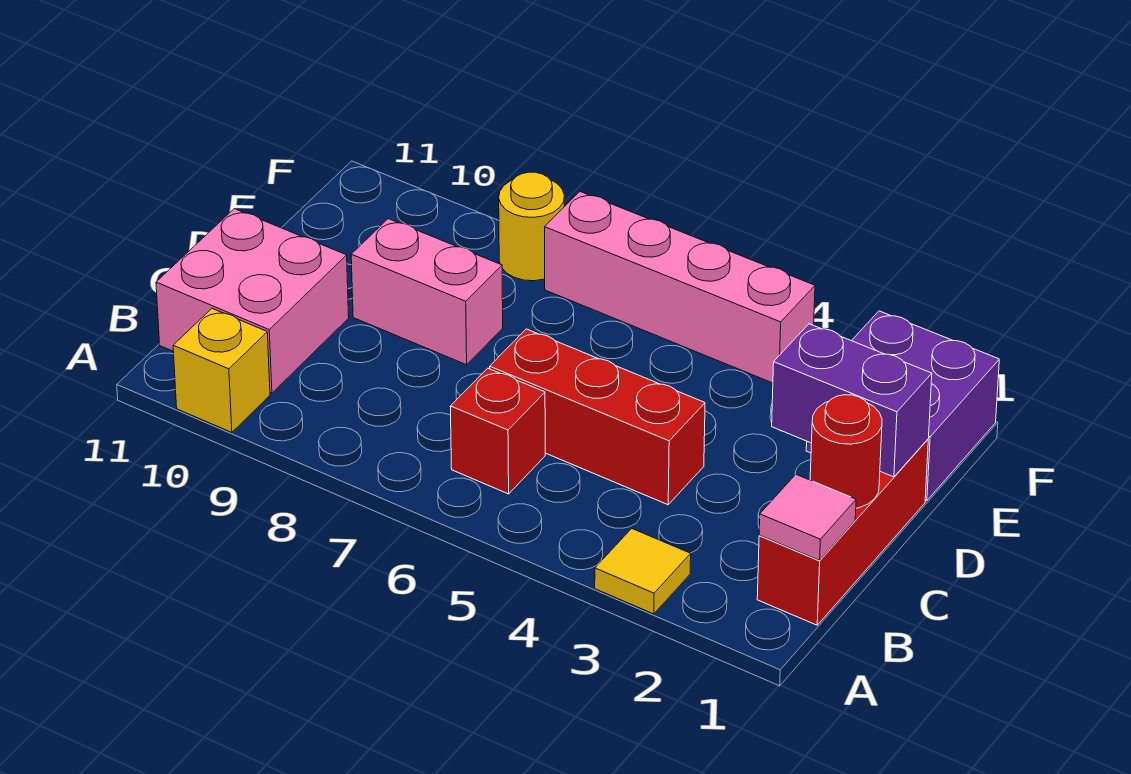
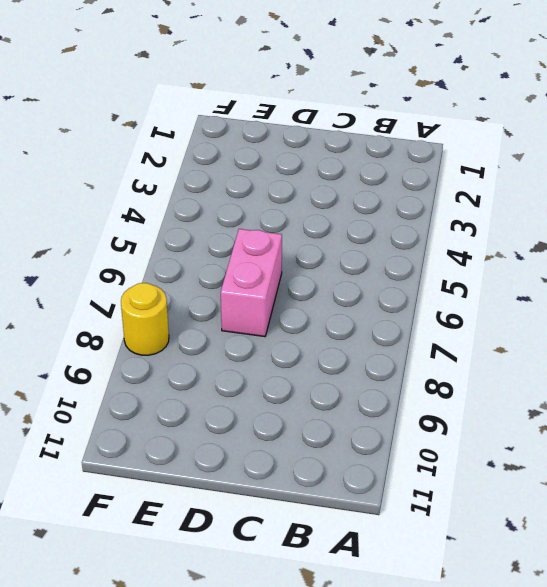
pink 1x2 brick [221,229,282,337] -> pink 1x2 brick moved to [351,219,503,365]
none -> yellow 1x1 tile [595,529,691,614]
none -> yellow 1x1 brick [173,309,270,432]
none -> red 1x3 brick [757,439,928,625]

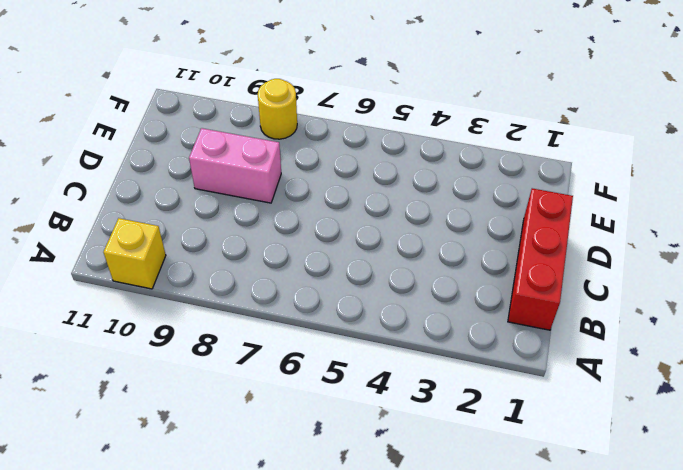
none -> yellow 1x1 tile [595,529,691,614]
none -> red 1x1 brick [450,368,545,494]
none -> pink 2x2 brick [156,209,349,393]

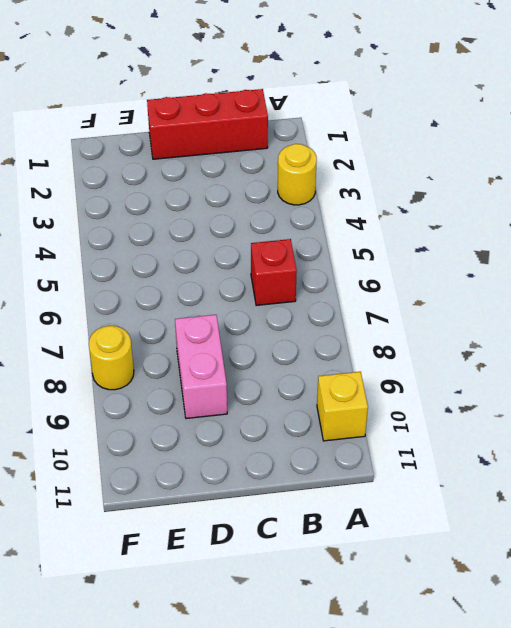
yellow 1x1 round brick [278,144,317,205] -> yellow 1x1 tile [595,529,691,614]
none -> pink 2x2 brick [156,209,349,393]
none -> red 1x3 brick [490,329,705,505]
none -> purple 2x2 brick [806,311,999,501]

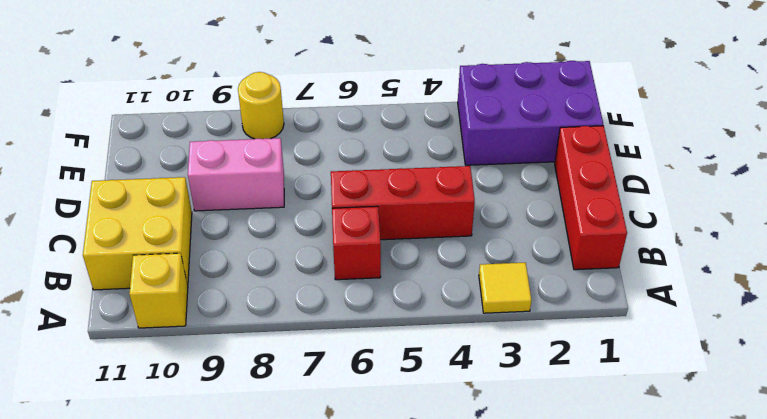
yellow 2x2 brick [83,177,192,290] -> pink 2x2 brick [156,209,349,393]
purple 2x3 brick [458,61,603,165] -> purple 2x2 brick [806,311,999,501]
none -> pink 1x4 brick [545,192,815,383]
none -> pink 1x1 tile [759,474,856,560]
none -> red 1x1 round brick [810,395,882,508]

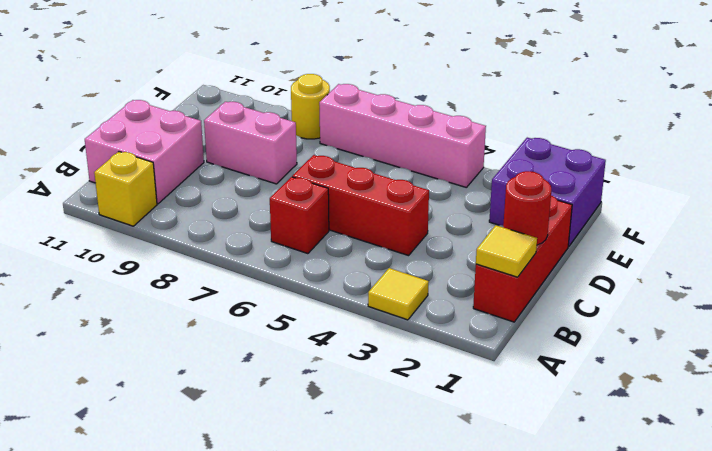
yellow 1x1 tile [476,225,537,277] -> pink 1x1 tile [759,474,856,560]
none -> purple 1x2 brick [772,324,932,477]

